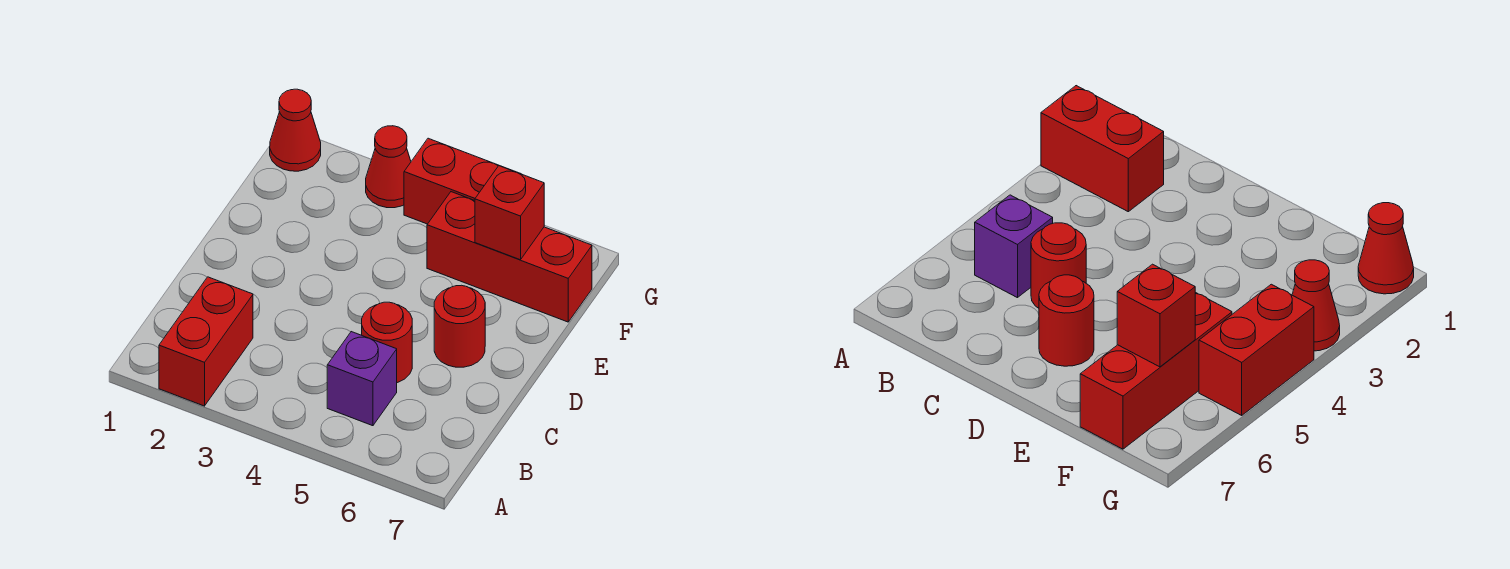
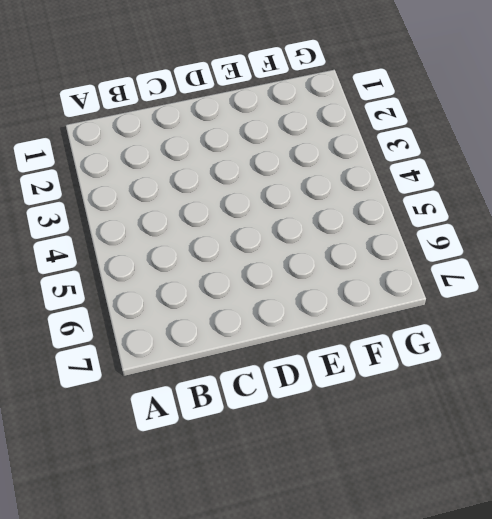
none -> red 1x2 brick [159,277,253,406]
none -> purple 1x1 brick [327,332,397,426]

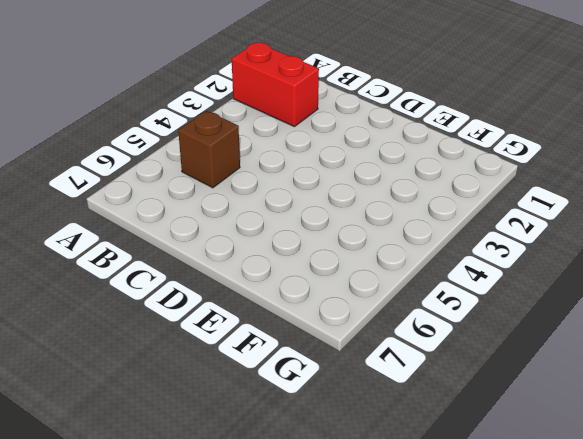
brown 1x1 brick [178,111,240,188] -> purple 1x1 brick [327,332,397,426]
none -> red 1x1 round brick [362,302,412,383]
none -> red 1x1 round brick [434,285,485,367]

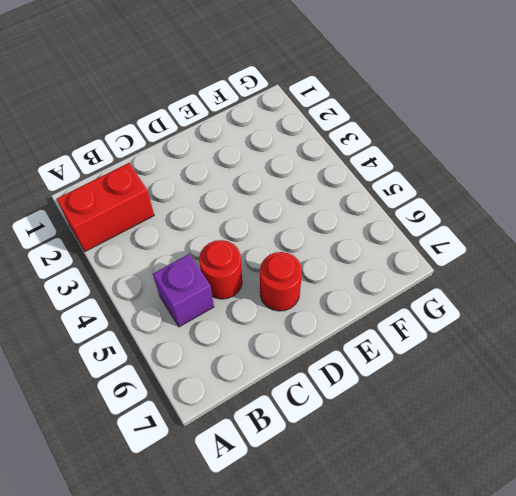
none -> red 1x3 brick [427,192,592,322]
none -> red 1x1 cone [270,89,321,171]

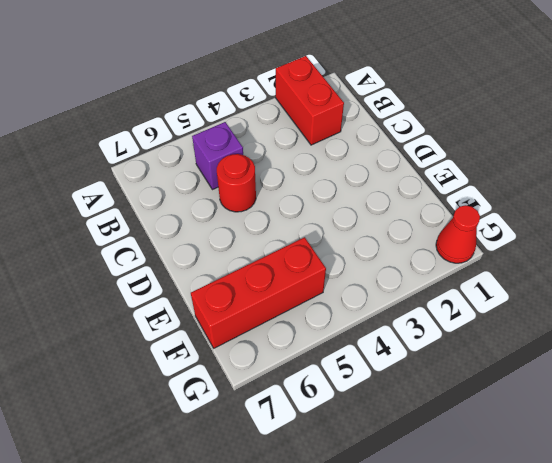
none -> red 1x1 round brick [434,285,485,367]
none -> red 1x1 cone [366,126,411,208]

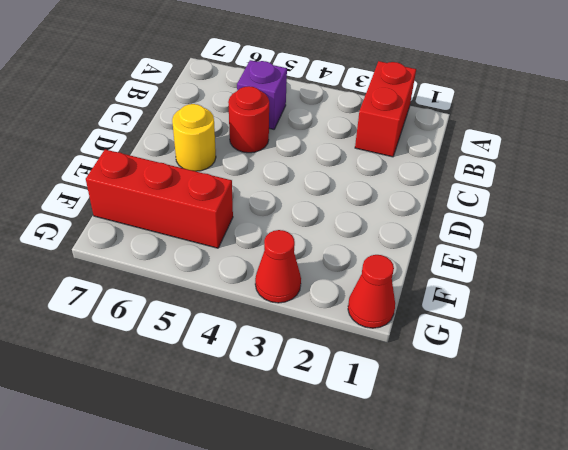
yellow 1x1 round brick [172,104,216,171] -> red 1x1 round brick [434,285,485,367]
none -> red 1x2 brick [404,138,518,224]
none -> red 1x1 brick [475,166,544,260]

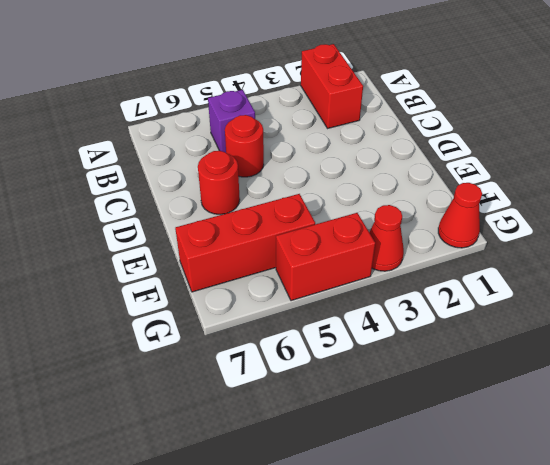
none -> red 1x1 brick [475,166,544,260]

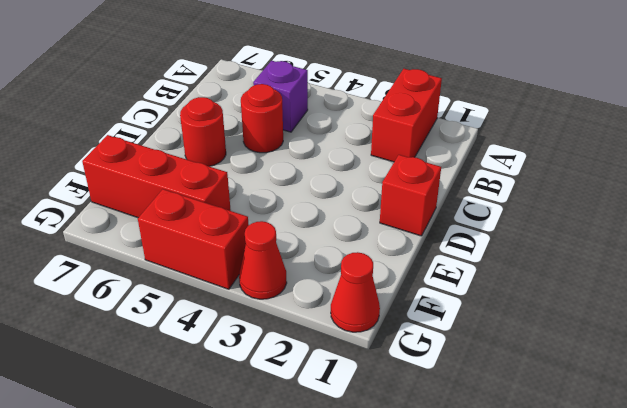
red 1x1 brick [380,155,441,236] -> red 1x1 brick moved to [475,166,544,260]

